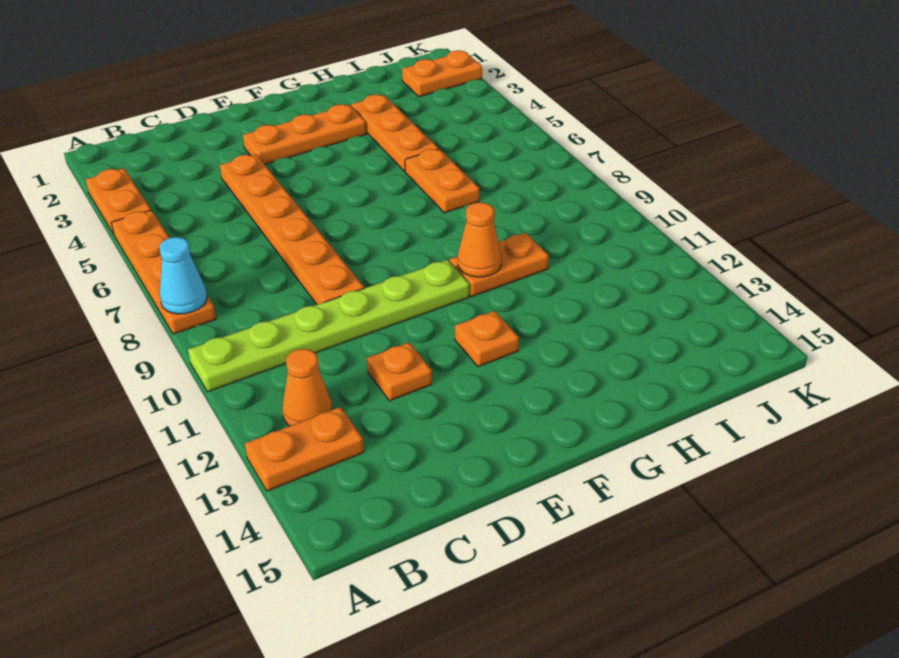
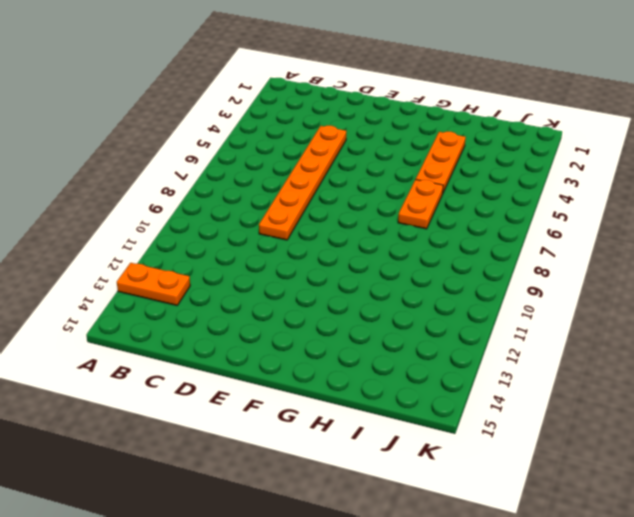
none -> orange 1x2 plate [85,168,151,234]
none -> orange 1x4 plate [111,210,216,334]
none -> lime 1x6 plate [188,260,469,392]

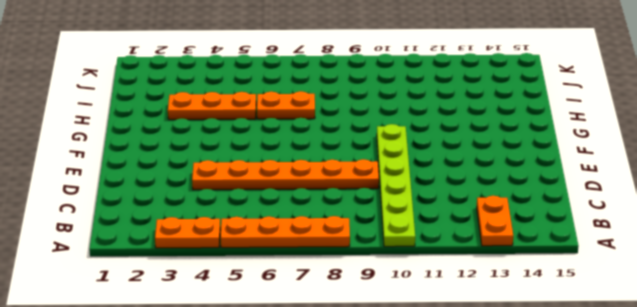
none -> orange 1x1 cone [282,349,332,426]
none -> orange 1x1 plate [367,342,432,401]
none -> orange 1x3 plate [243,104,366,164]

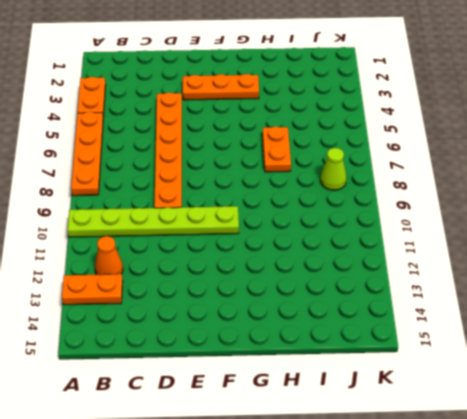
lime 1x1 cone [320,148,347,190] -> none
none -> orange 1x1 plate [367,342,432,401]
none -> orange 1x1 plate [455,311,519,367]
none -> orange 1x2 plate [449,233,549,297]

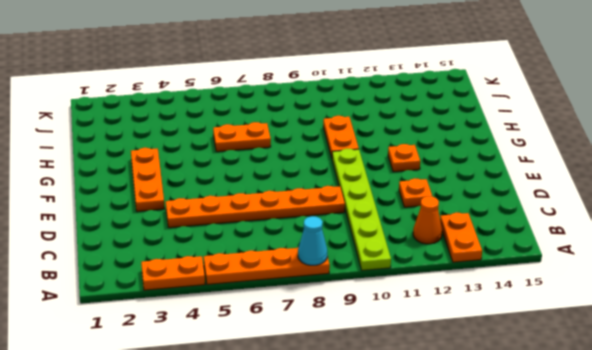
none -> orange 1x3 plate [351,94,438,172]
none -> orange 1x2 plate [402,50,482,97]
none -> orange 1x1 cone [458,202,501,277]

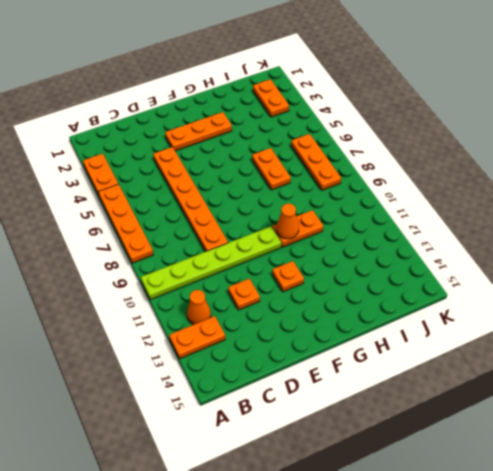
orange 1x2 plate [253,79,289,117] -> orange 1x2 plate turned to [402,50,482,97]
orange 1x3 plate [291,134,341,190] -> orange 1x3 plate moved to [351,94,438,172]
none -> cyan 1x1 cone [159,237,207,314]

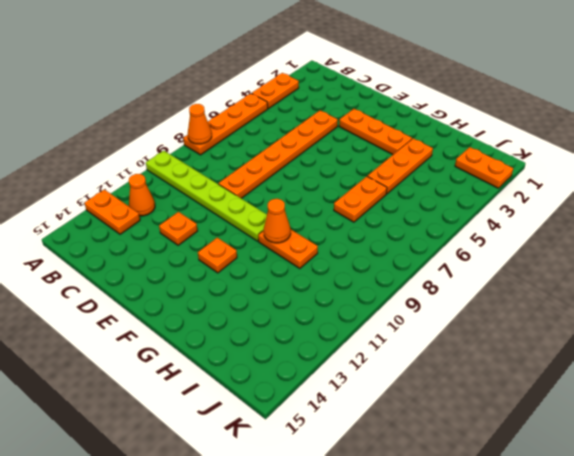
orange 1x1 cone [188,104,212,144] -> cyan 1x1 cone [159,237,207,314]

